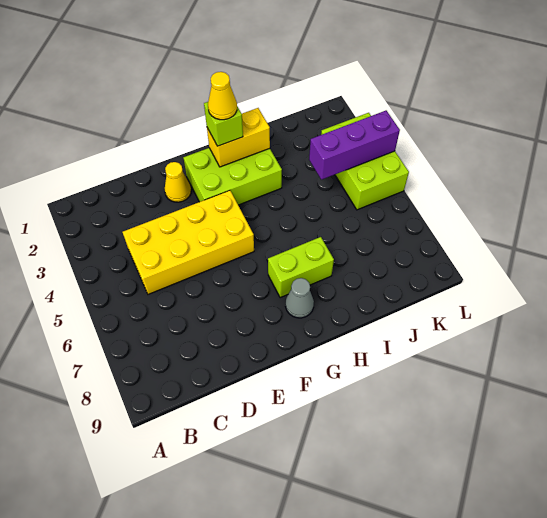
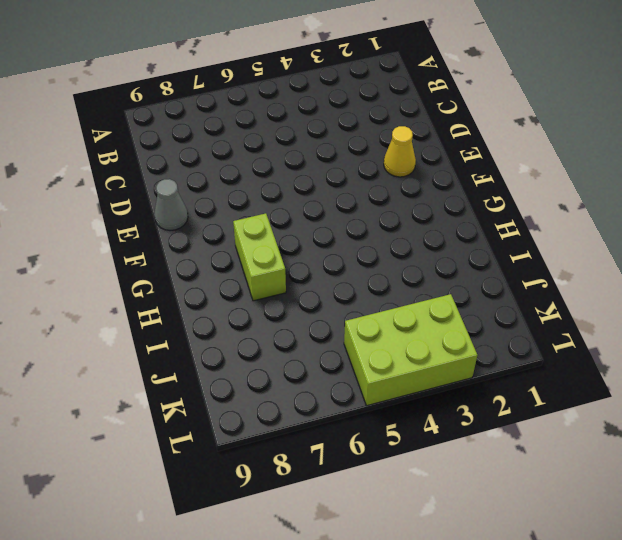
grey 1x1 cone [155,179,188,230] -> grey 1x1 cone moved to [286,278,314,318]
none -> yellow 2x4 brick [123,191,254,294]
none -> lime 2x3 brick [183,148,282,205]

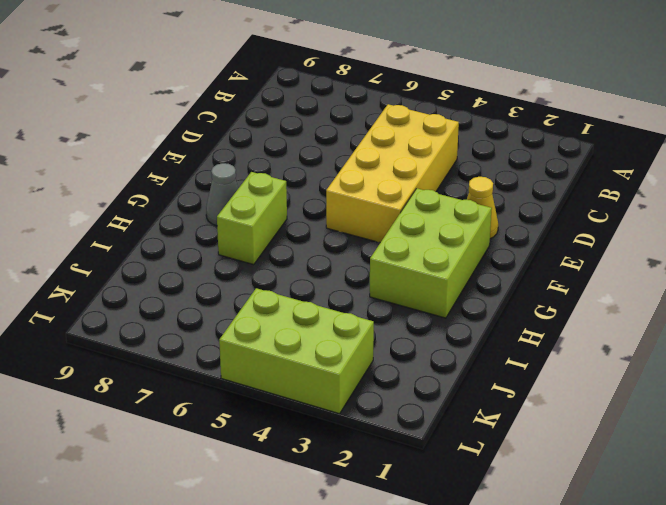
none -> yellow 1x2 brick [207,108,270,167]
none -> purple 1x3 brick [309,111,400,180]

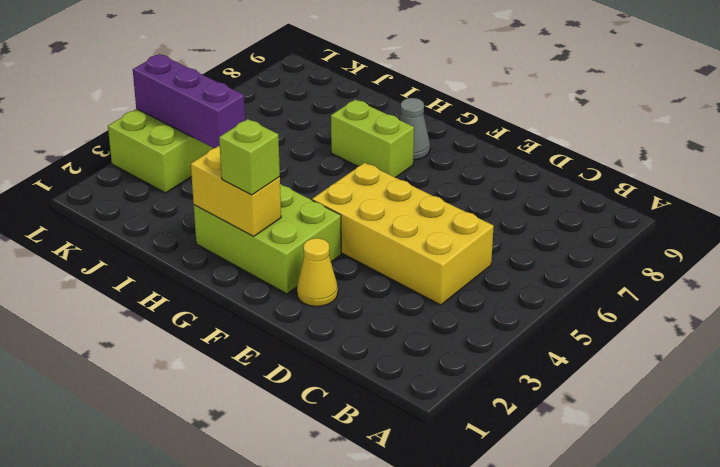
none -> yellow 1x1 cone [208,72,237,120]

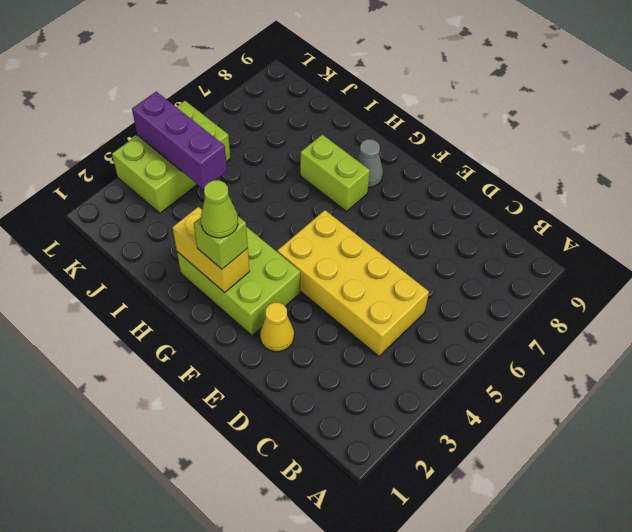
lime 1x1 cone [201,180,238,238] -> yellow 1x1 cone [208,72,237,120]

